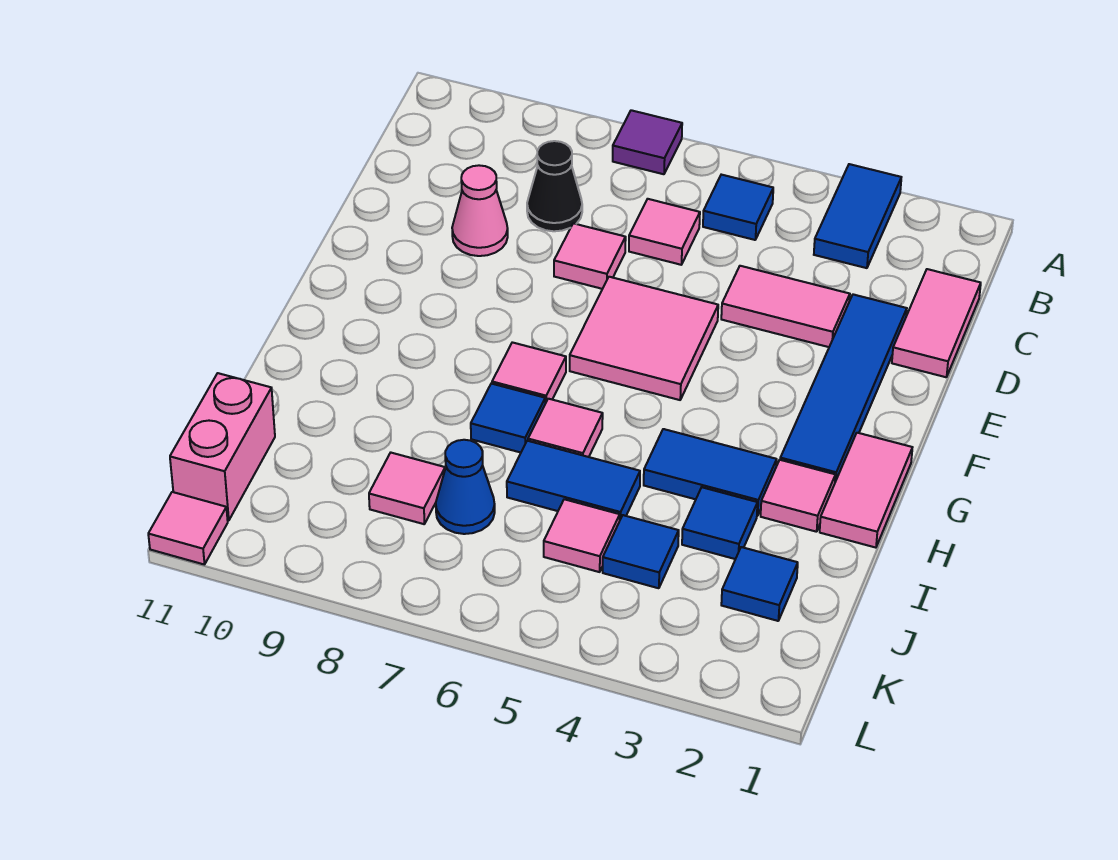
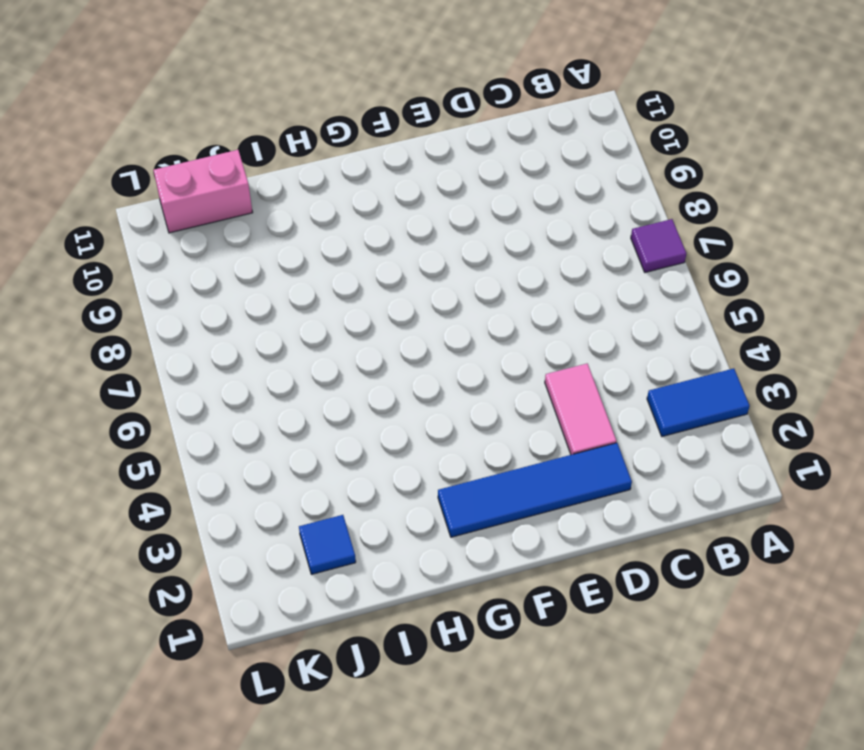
none -> blue 1x1 tile [703,175,773,240]
none -> pink 1x2 tile [892,269,981,377]
none -> pink 1x1 tile [629,199,700,265]

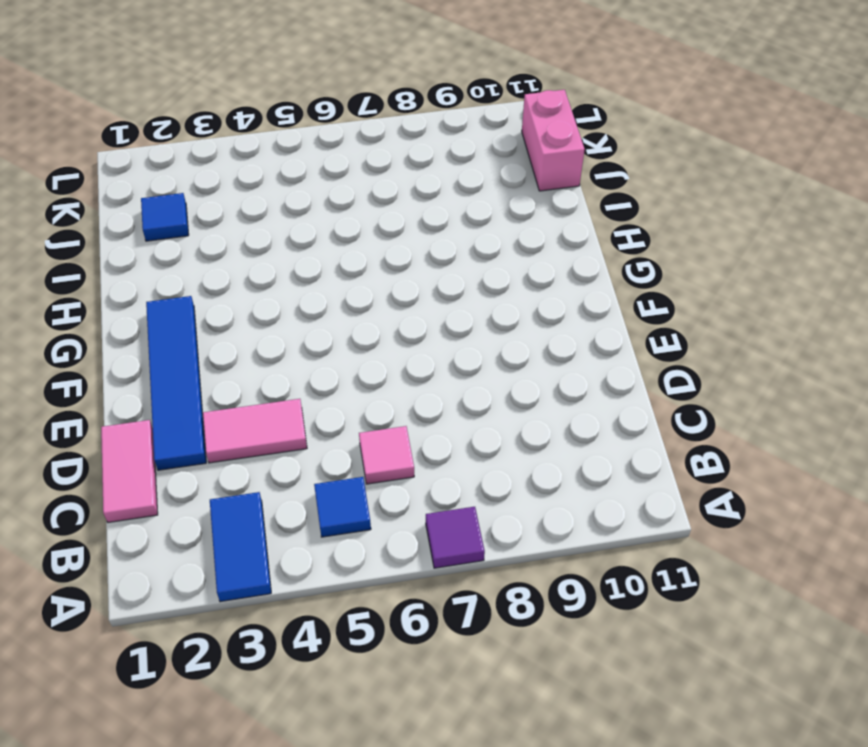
none -> black 1x1 cone [527,141,582,231]
none -> pink 1x1 tile [554,223,626,289]
none -> pink 1x1 cone [452,165,508,256]

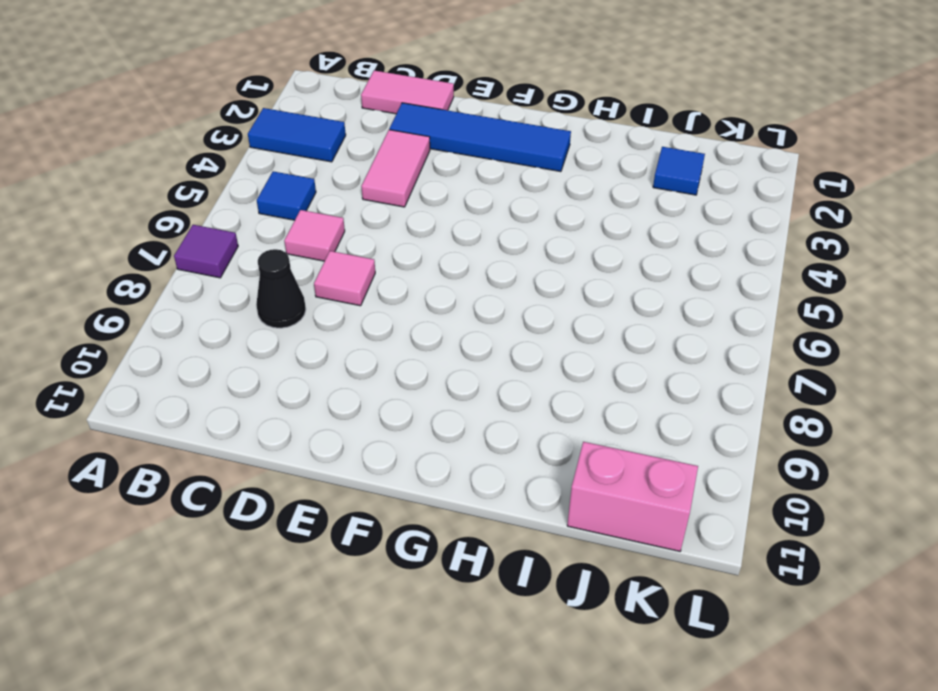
none -> pink 1x1 cone [452,165,508,256]
none -> pink 2x2 tile [570,277,718,400]
none -> pink 1x2 tile [820,433,912,548]

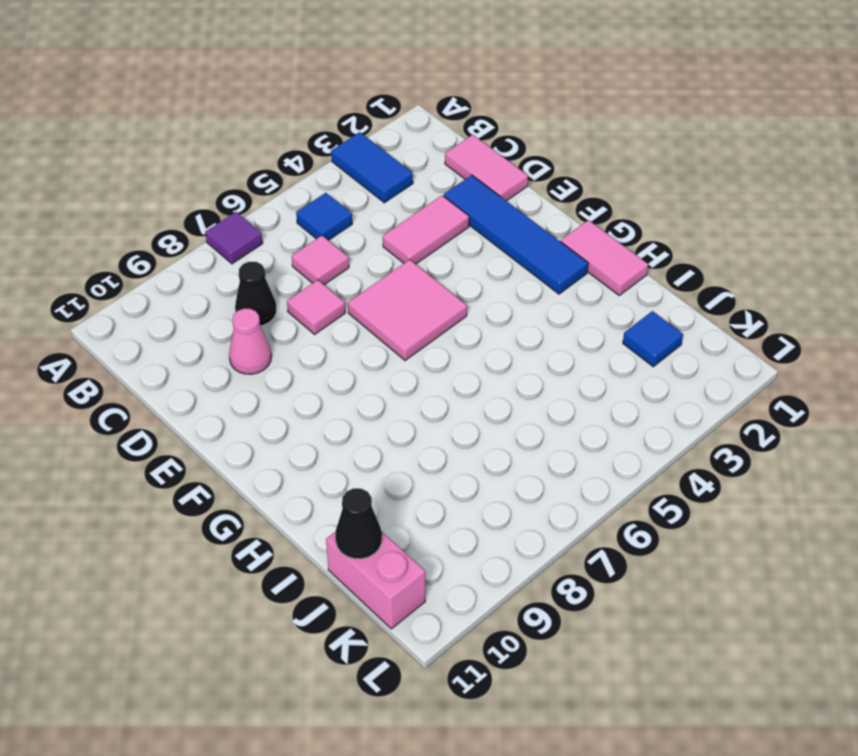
black 1x1 cone [335,488,382,559] -> none
none -> pink 1x1 tile [492,342,566,403]
none -> pink 1x1 tile [761,460,835,532]
none -> blue 1x2 tile [644,429,777,516]

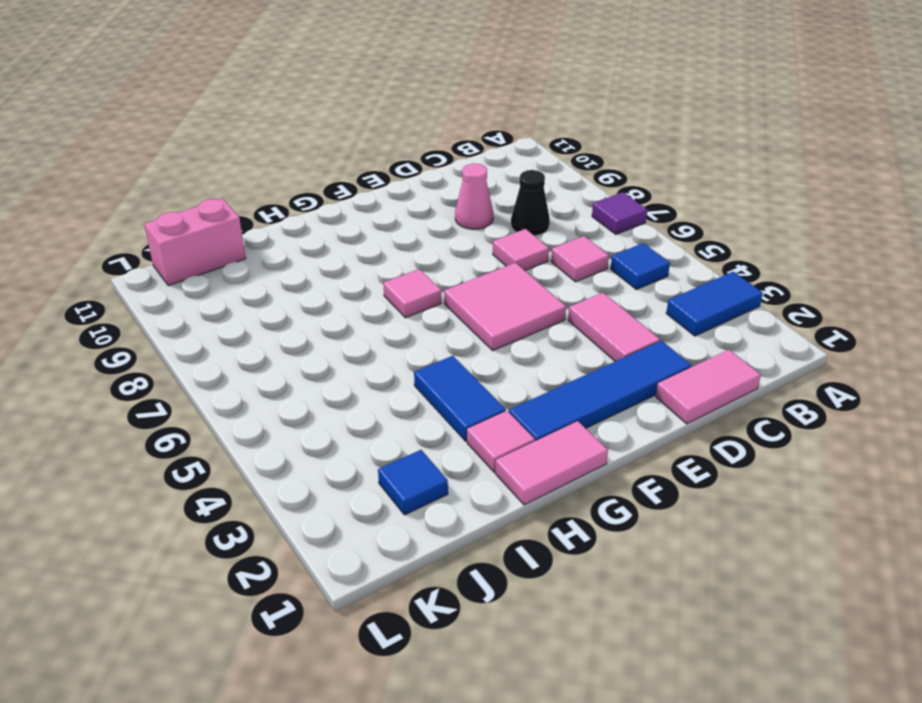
none -> pink 1x1 tile [528,399,603,457]
none -> blue 1x1 tile [471,384,545,453]
none -> blue 1x1 tile [682,487,758,559]

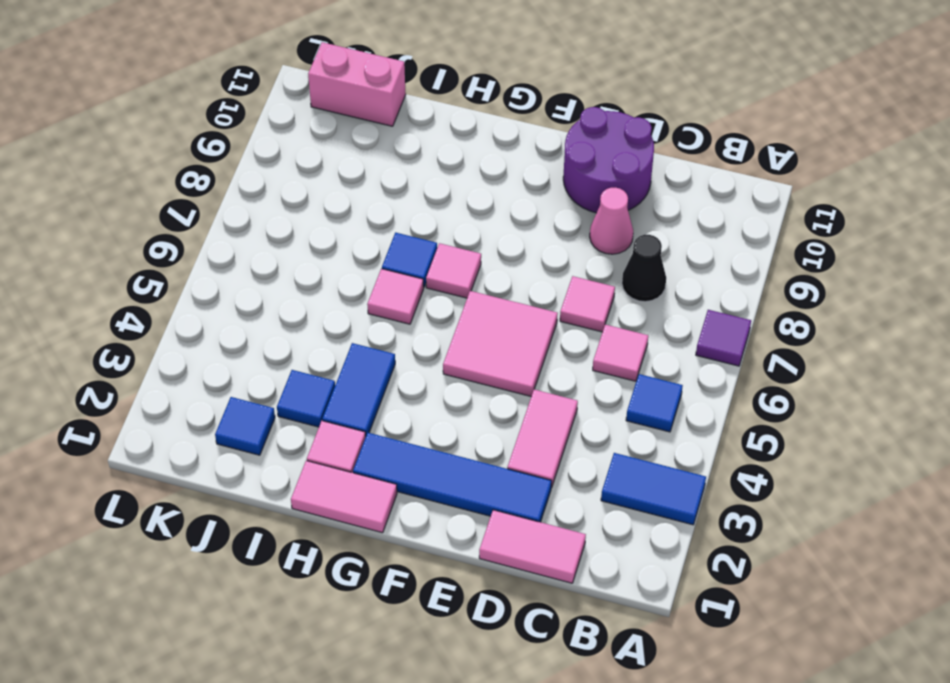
purple 2x2 round brick [563,107,654,213] -> none
none -> blue 1x2 tile [507,441,640,519]
none -> blue 1x1 tile [603,515,679,588]
none -> pink 1x1 tile [544,499,620,572]

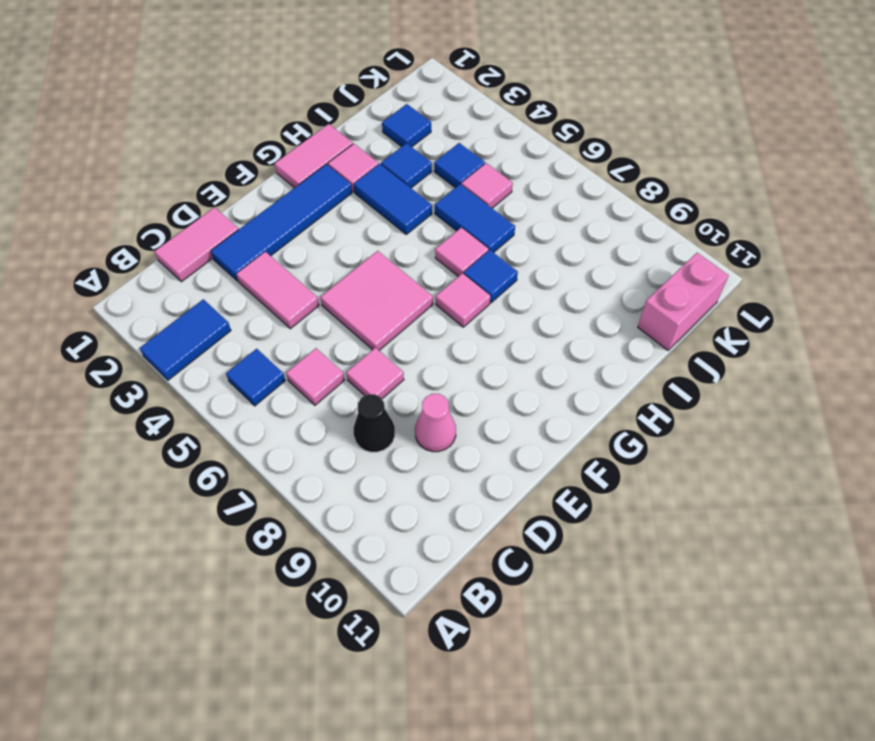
none -> purple 1x1 tile [613,110,682,174]
none -> blue 1x1 cone [436,440,495,534]
none -> pink 1x1 tile [369,453,445,524]

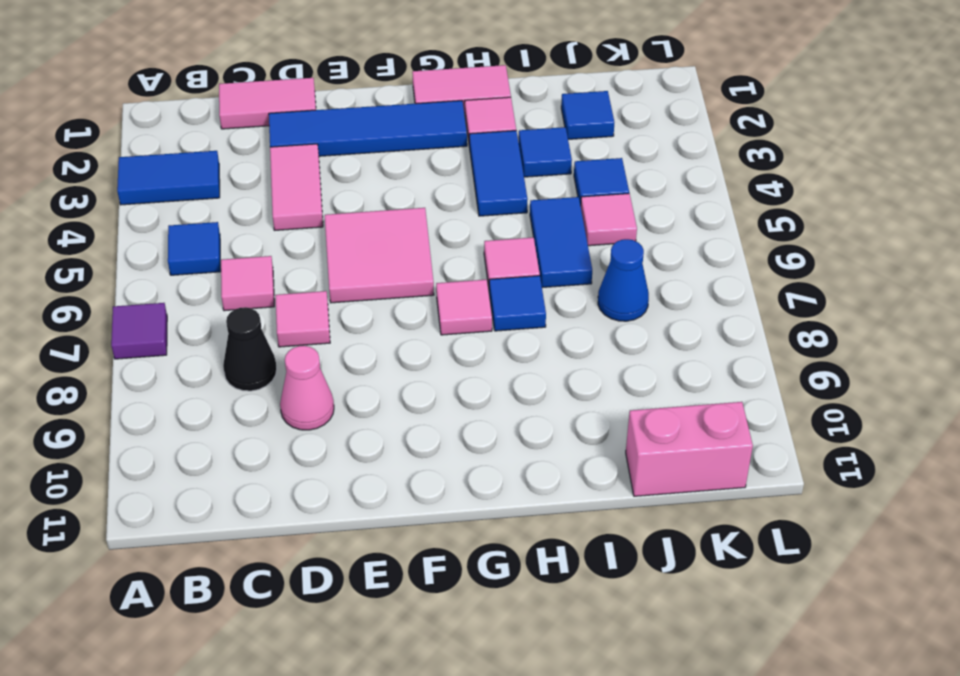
none -> pink 1x1 tile [369,453,445,524]
none -> pink 1x1 tile [148,492,228,565]

